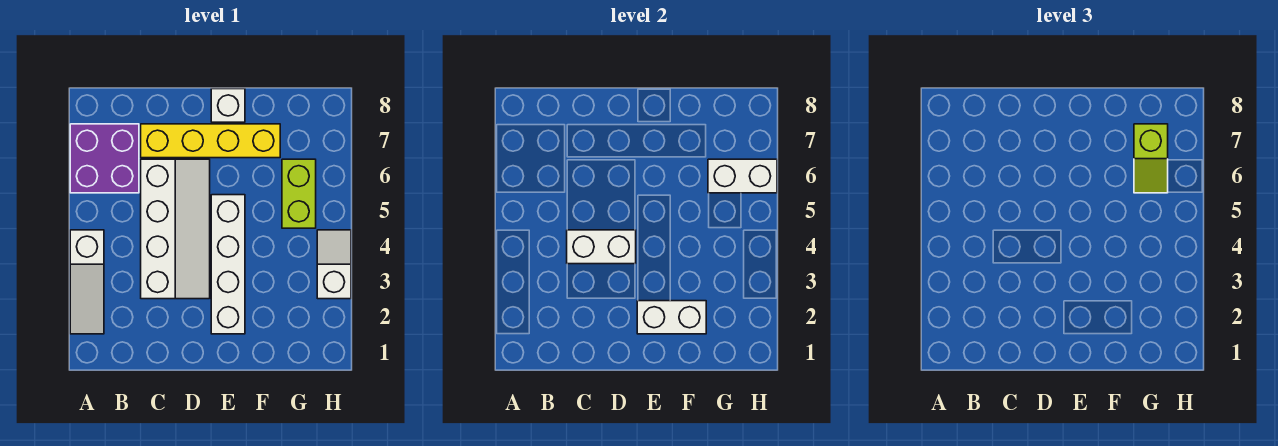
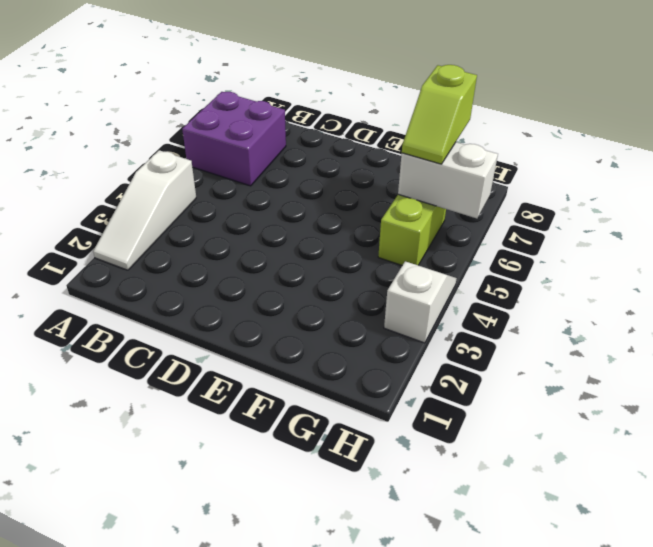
none -> white 2x4 slope [141,159,210,299]
none -> yellow 1x4 brick [141,124,280,158]
none -> white 1x4 brick [211,195,245,334]

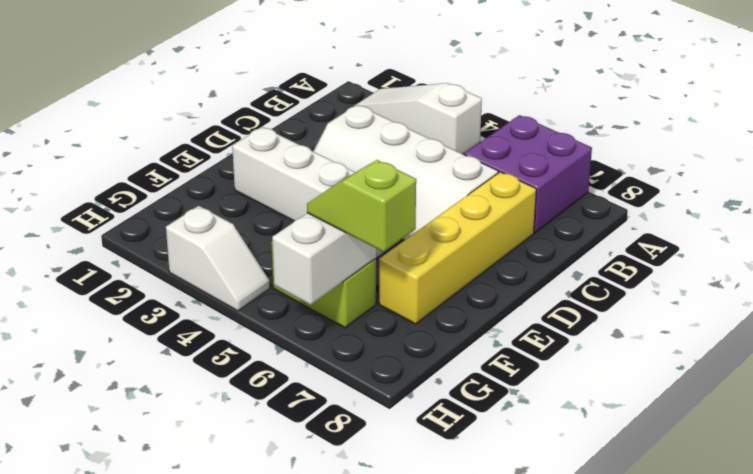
none -> white 1x1 brick [211,89,245,122]
none -> white 1x2 brick [567,230,636,264]
none -> white 1x2 brick [637,301,706,334]

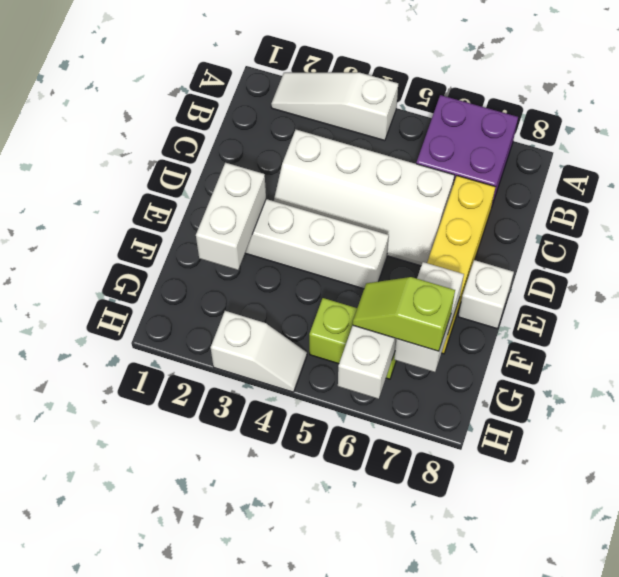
white 1x2 brick [394,262,464,372] -> white 1x2 brick moved to [567,230,636,264]

